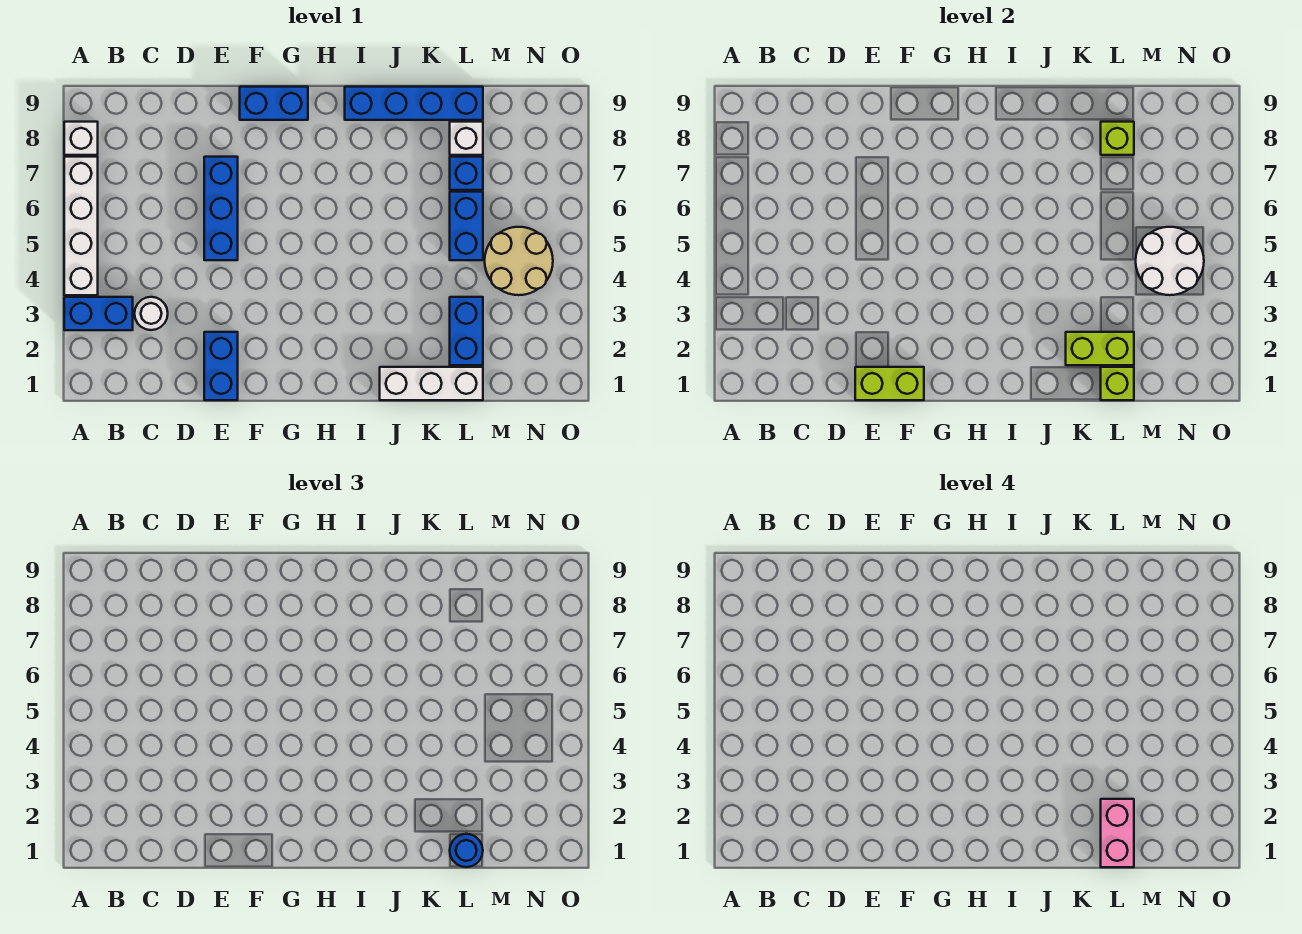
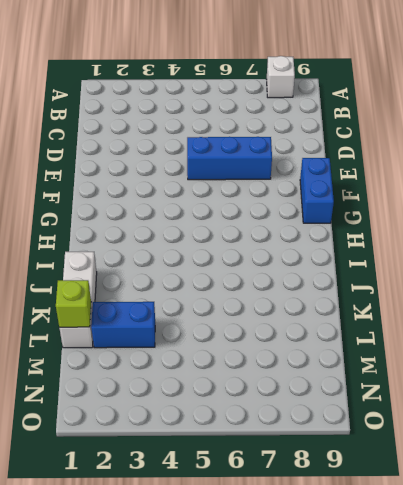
none -> blue 1x2 brick [64,297,133,330]
none -> white 1x4 brick [64,157,98,295]
none -> white 1x1 round brick [135,297,168,330]

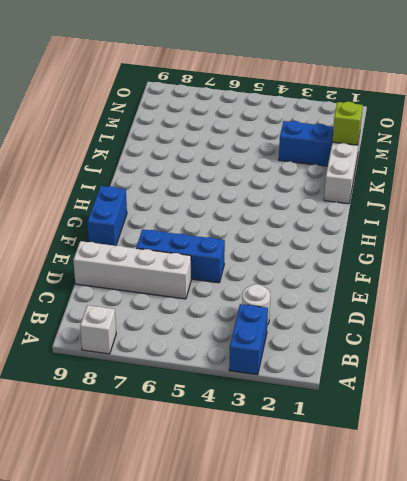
white 1x4 brick [73,241,191,299] -> white 1x4 brick moved to [64,157,98,295]
none -> blue 1x2 brick [204,332,238,400]
none -> blue 1x4 brick [345,87,483,120]
none -> blue 1x2 brick [450,192,483,260]

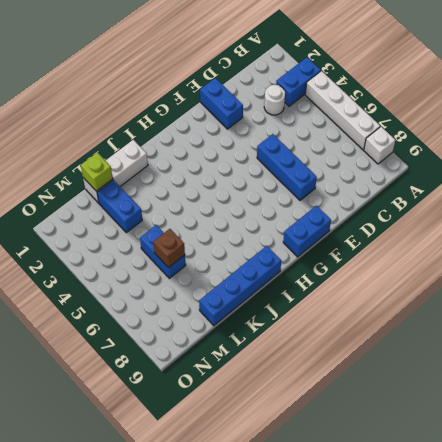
brown 1x1 brick [153,229,185,268] -> none
none -> blue 1x1 brick [450,157,483,190]
none -> white 1x1 brick [450,122,483,155]
none -> tan 2x2 round brick [485,227,553,295]

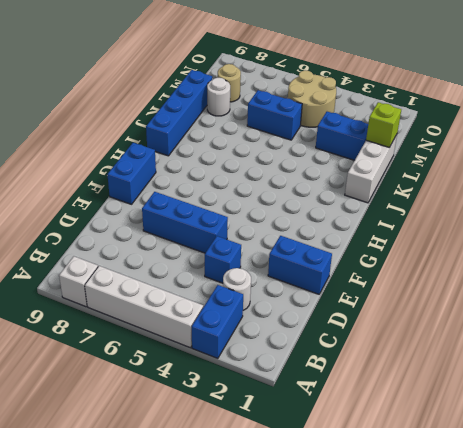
blue 1x1 brick [205,236,241,283] -> blue 1x1 brick moved to [450,157,483,190]
white 1x1 round brick [207,78,230,116] -> white 1x1 brick [450,122,483,155]
tan 1x1 round brick [218,64,241,102] -> none
none -> lime 1x2 brick [855,367,924,400]
none -> lime 1x2 brick [1066,332,1134,365]
none -> lime 1x1 brick [1101,122,1134,155]

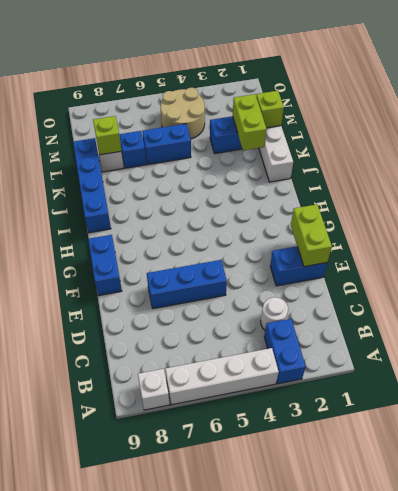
none -> white 2x2 round brick [1136,227,1204,295]
none -> blue 1x1 round brick [450,834,483,867]
none -> pink 1x2 brick [1101,799,1134,867]

